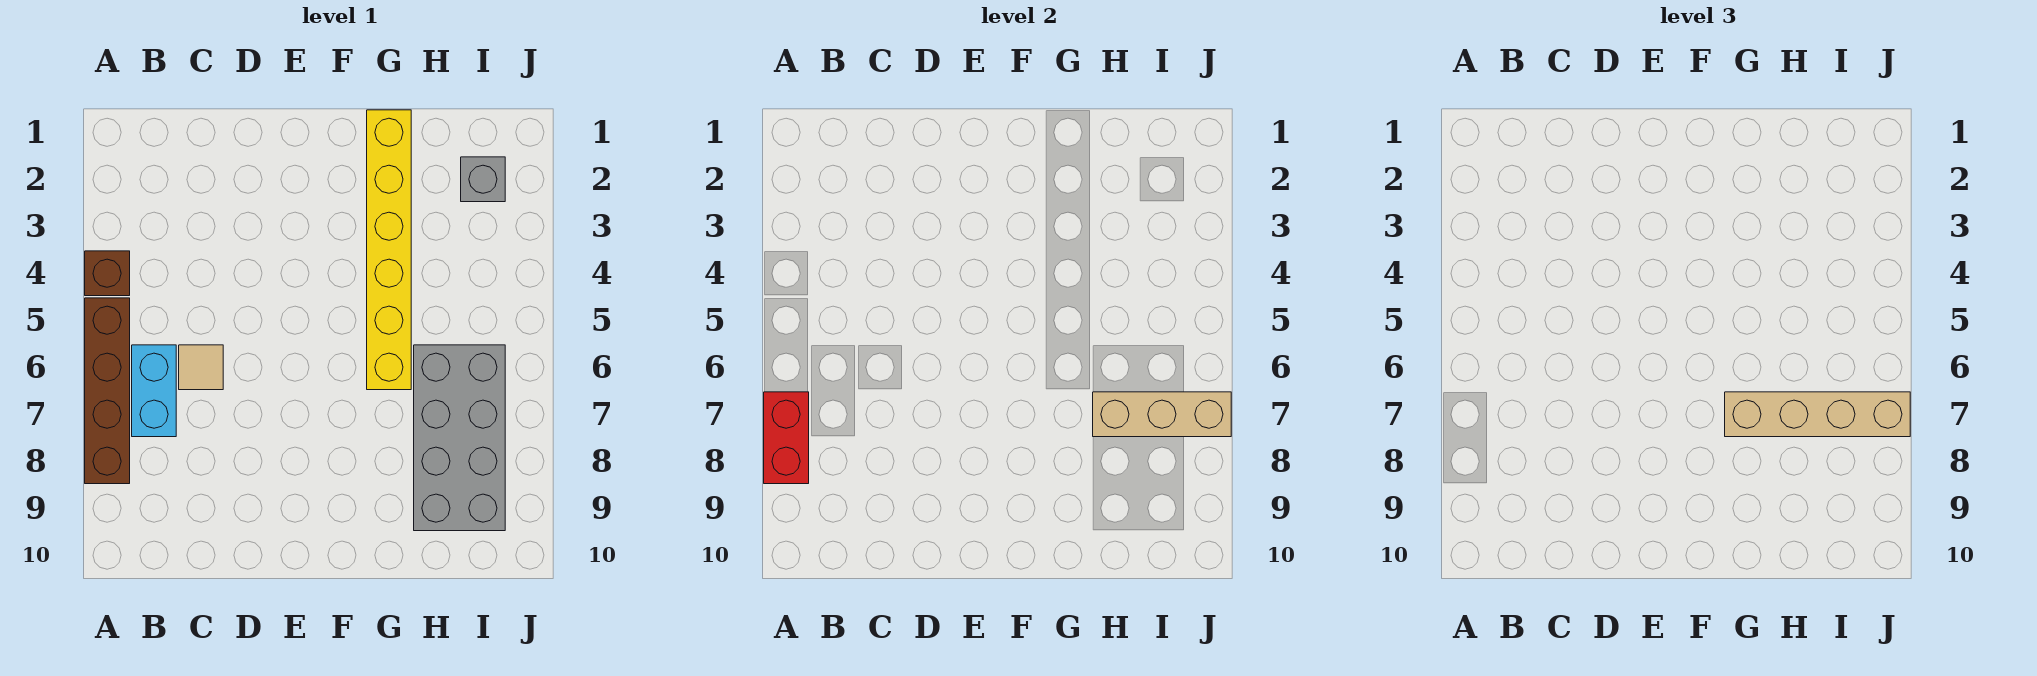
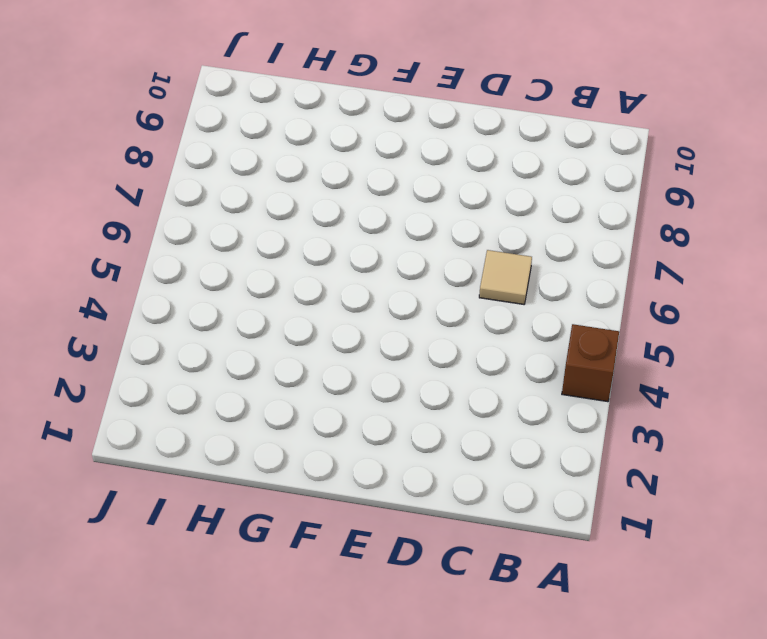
none -> brown 1x4 brick [85,298,130,484]
none -> cyan 1x2 brick [132,345,176,437]

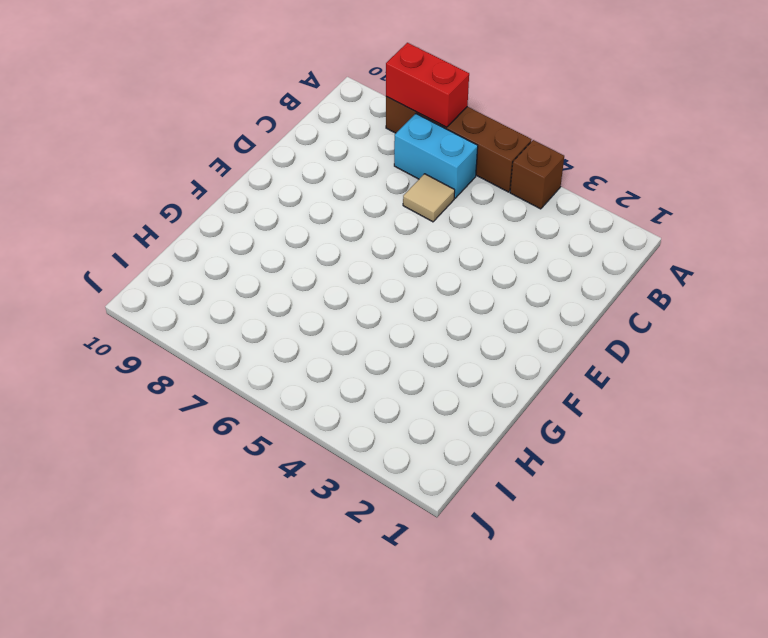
none -> yellow 1x6 brick [367,110,411,390]
none -> grey 2x4 brick [414,345,505,531]

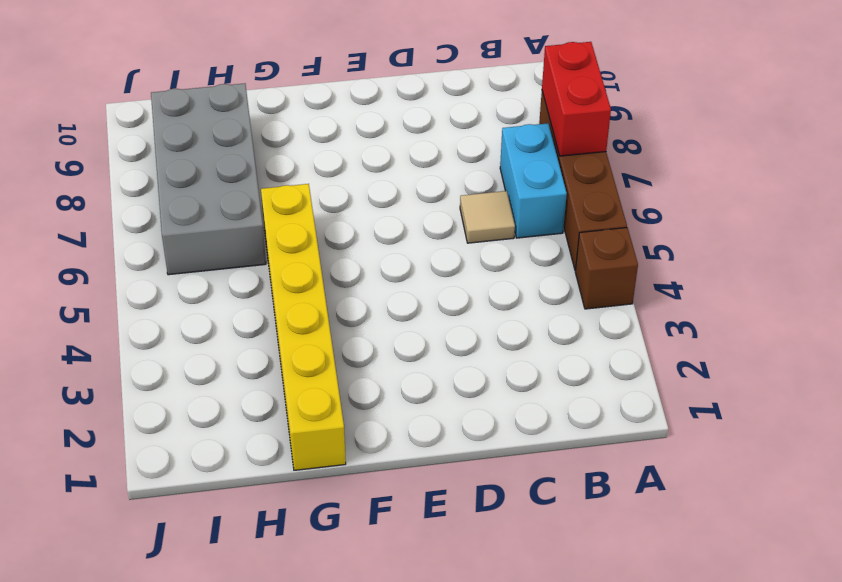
none -> grey 1x1 brick [461,157,505,202]
none -> tan 1x3 brick [1093,392,1231,437]

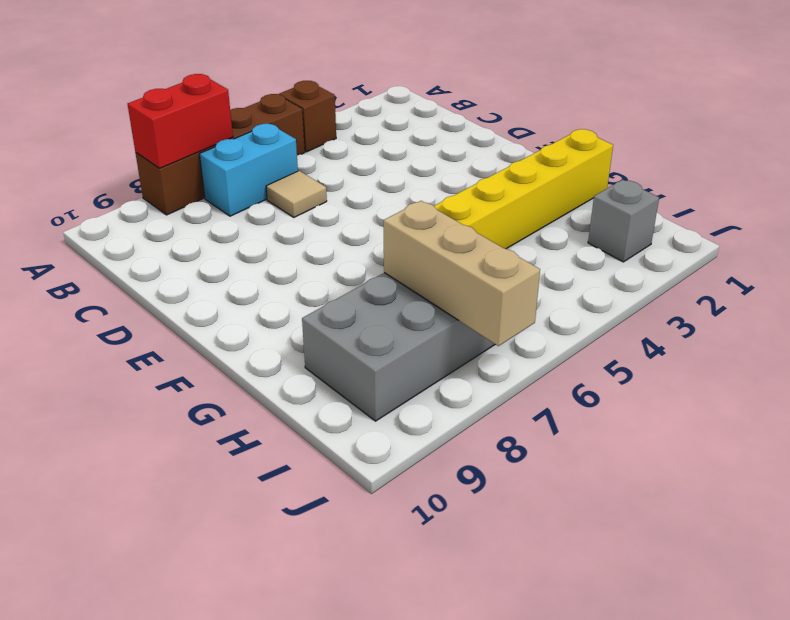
none -> tan 1x4 brick [1725,392,1910,437]

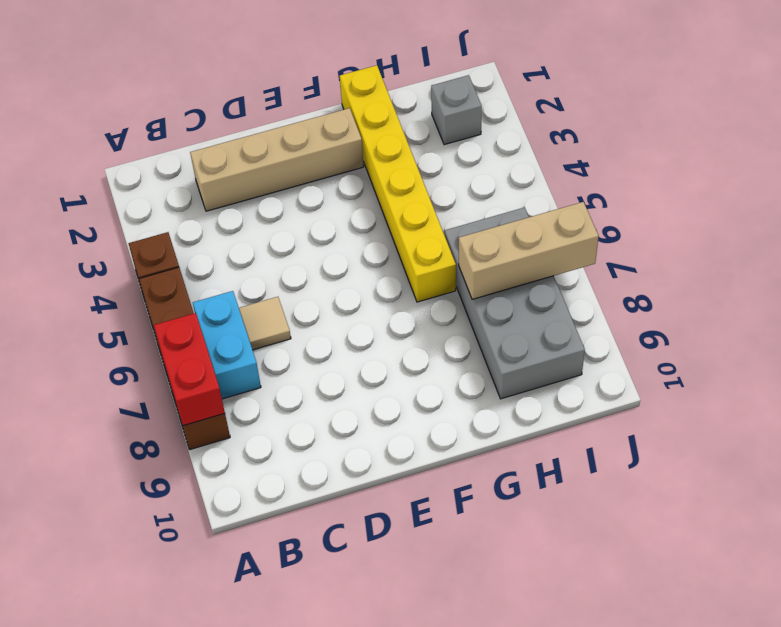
tan 1x4 brick [190,108,364,211] -> tan 1x4 brick moved to [1725,392,1910,437]

